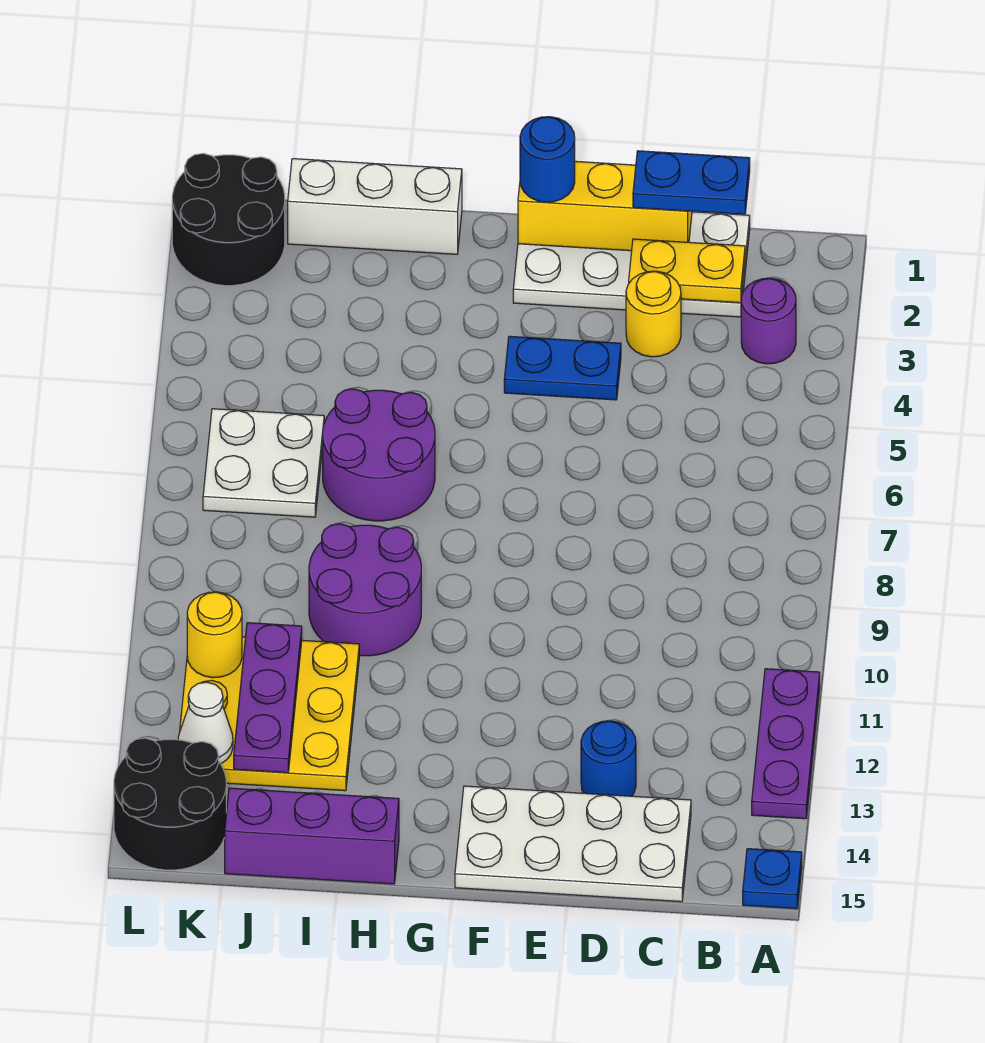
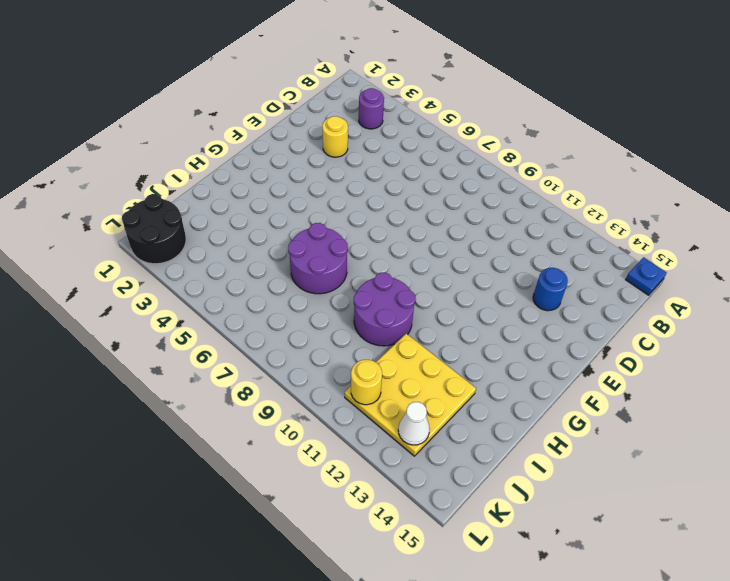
none -> purple 1x3 plate [752,669,820,819]
none -> white 2x4 plate [513,212,750,317]
none -> white 2x4 plate [455,786,691,902]

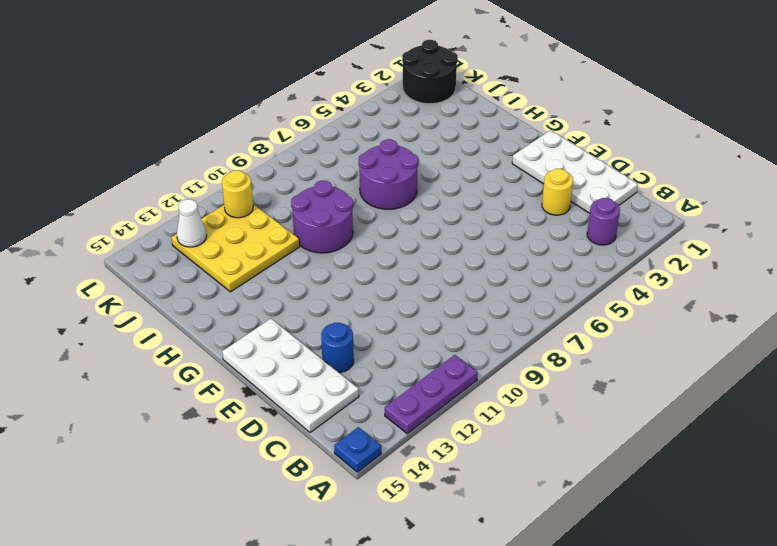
none -> blue 1x2 plate [504,336,621,400]
none -> white 1x3 brick [288,159,462,254]
none -> purple 1x3 brick [225,788,399,884]

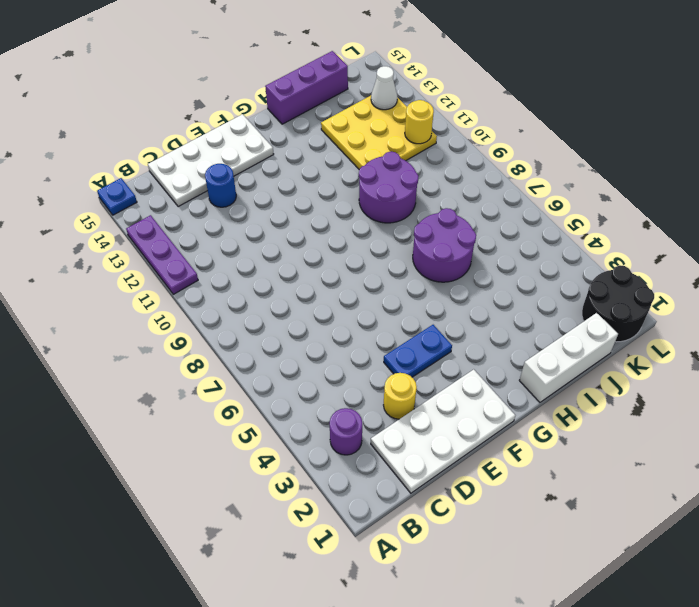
none -> white 2x2 plate [203,409,324,517]
none -> black 2x2 round brick [114,738,226,870]
none -> yellow 1x2 plate [629,239,745,303]

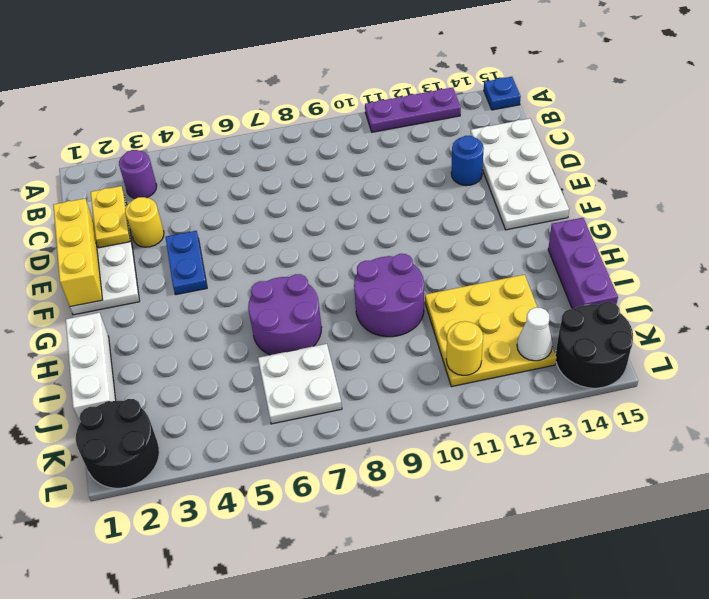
none -> purple 1x3 plate [234,623,302,773]
none -> blue 1x2 plate [633,151,750,214]
none -> blue 1x1 round brick [520,117,575,202]

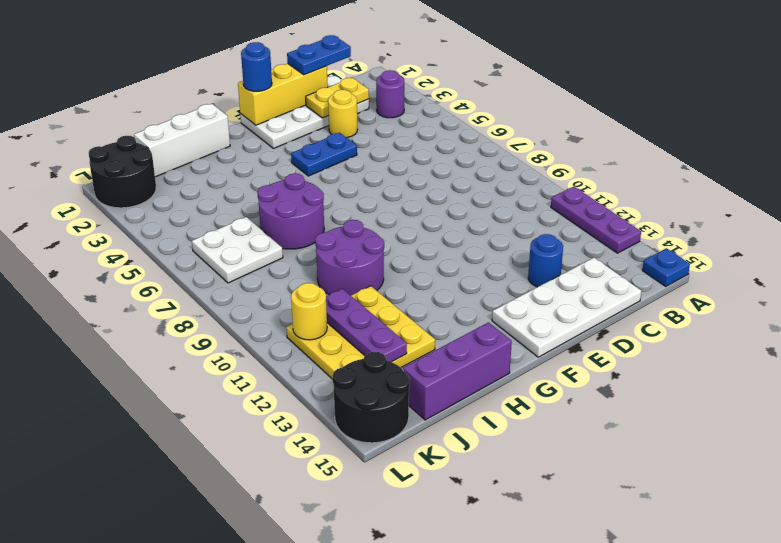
none -> white 1x1 cone [178,682,233,764]

